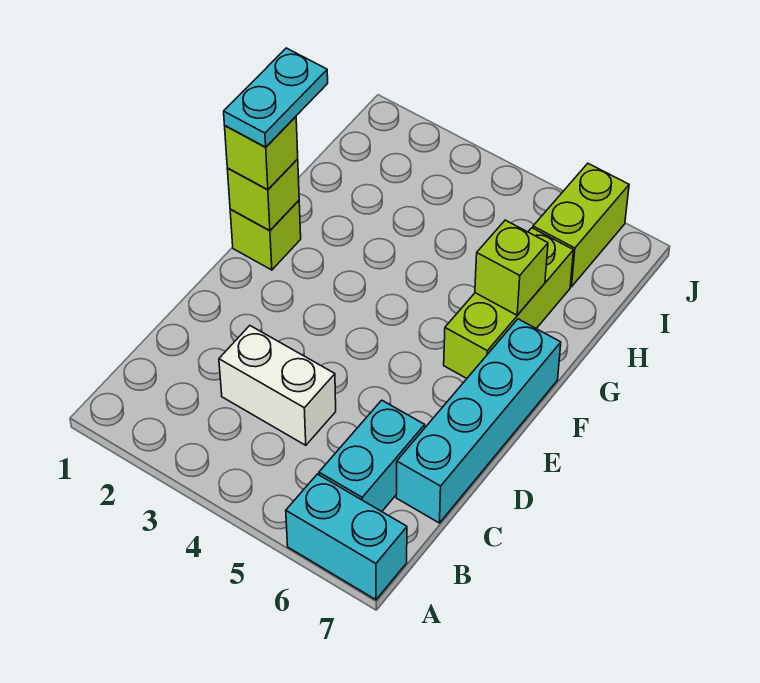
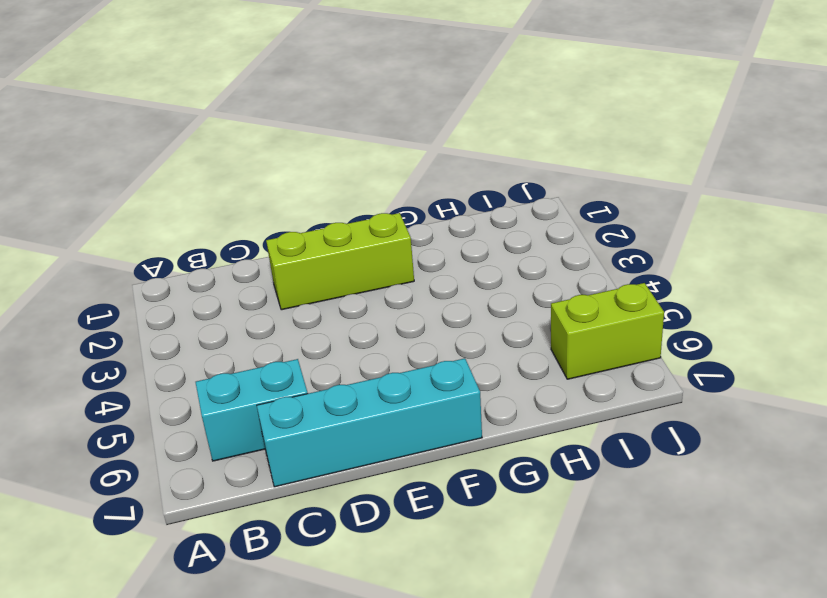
lime 1x3 brick [266,213,414,310] -> lime 1x3 brick moved to [444,228,574,378]
none -> cyan 1x2 brick [286,474,407,600]
none -> white 1x2 brick [219,326,336,445]

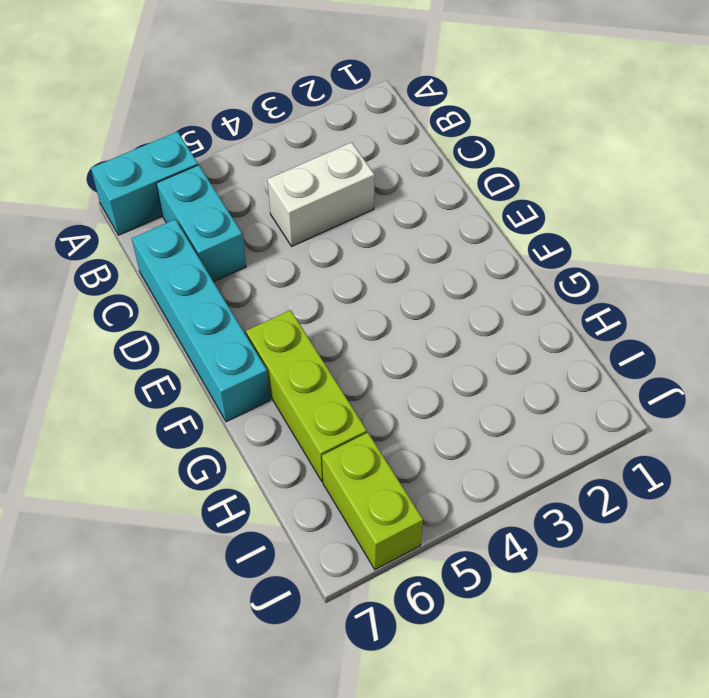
none -> lime 1x1 brick [230,201,301,270]
none -> lime 1x1 brick [227,159,299,231]

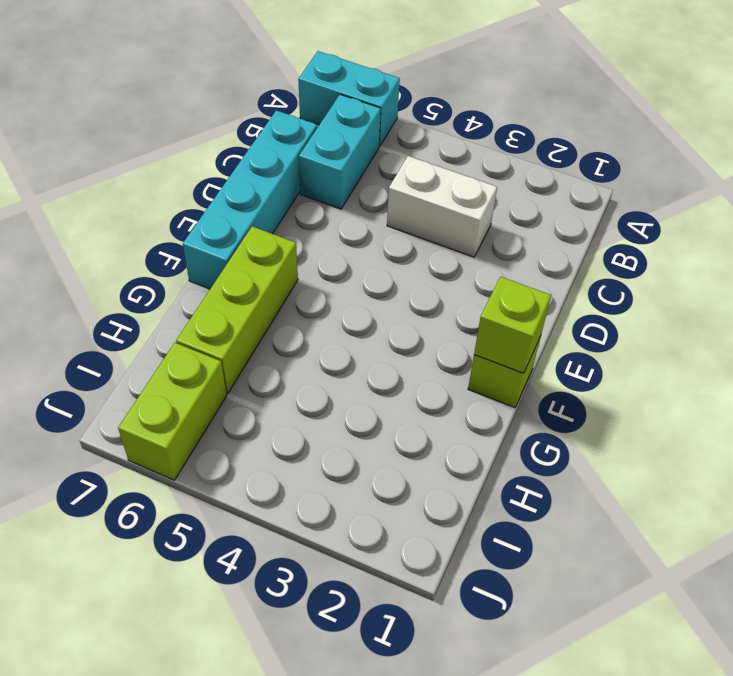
none -> lime 1x1 brick [475,220,548,315]
none -> lime 1x1 brick [225,117,298,190]

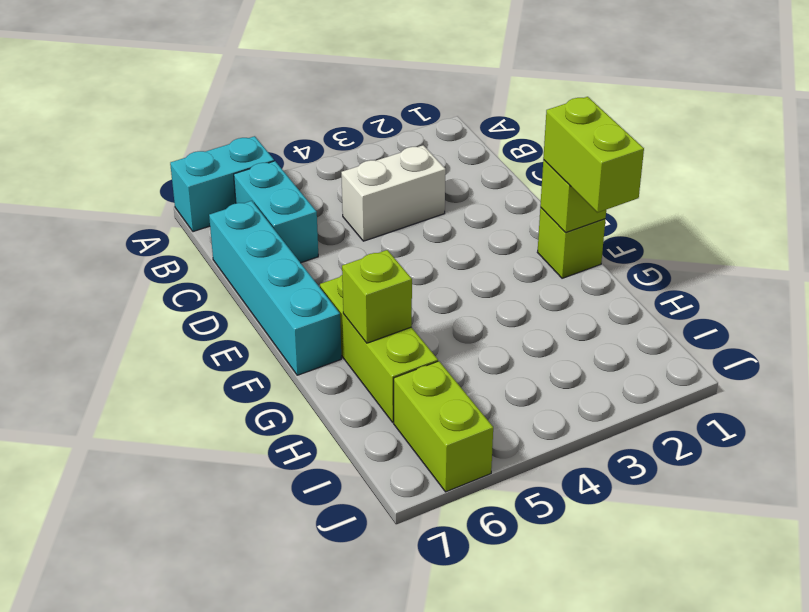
lime 1x2 brick [543,97,644,213] -> lime 1x1 brick [225,117,298,190]
none -> cyan 1x2 plate [224,48,328,147]

